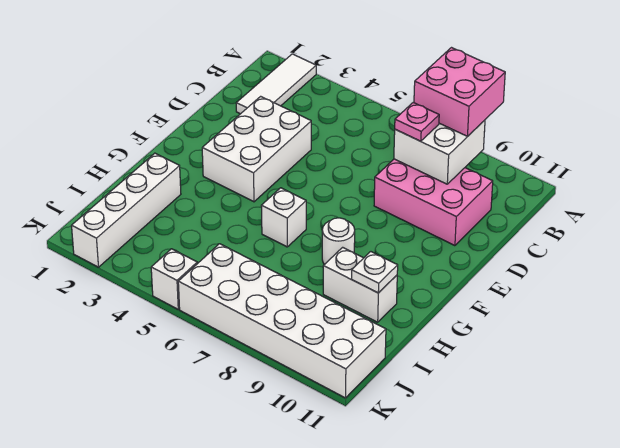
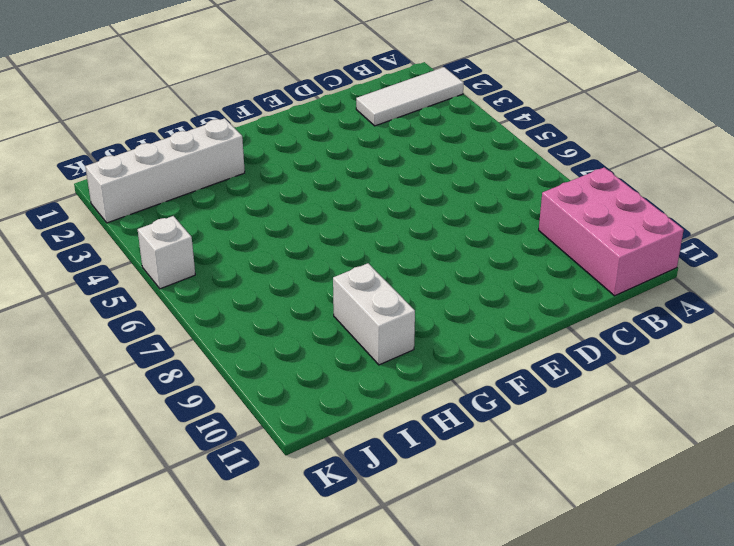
pink 2x3 brick [539,167,684,296] -> pink 2x3 brick moved to [374,159,493,246]
none -> white 2x3 brick [202,96,311,202]
none -> white 1x1 brick [261,188,306,247]
none -> white 1x1 round brick [322,218,355,264]

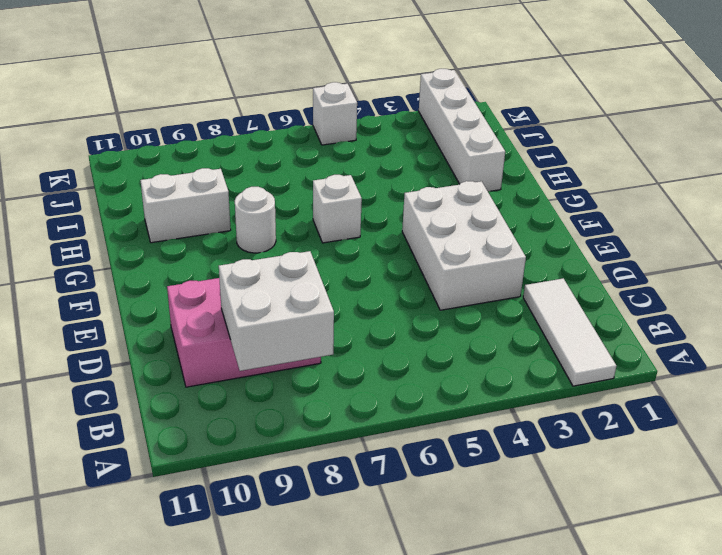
none -> white 2x6 brick [178,244,386,398]
none -> white 1x1 plate [352,252,398,293]
none -> pink 2x2 brick [414,48,505,136]

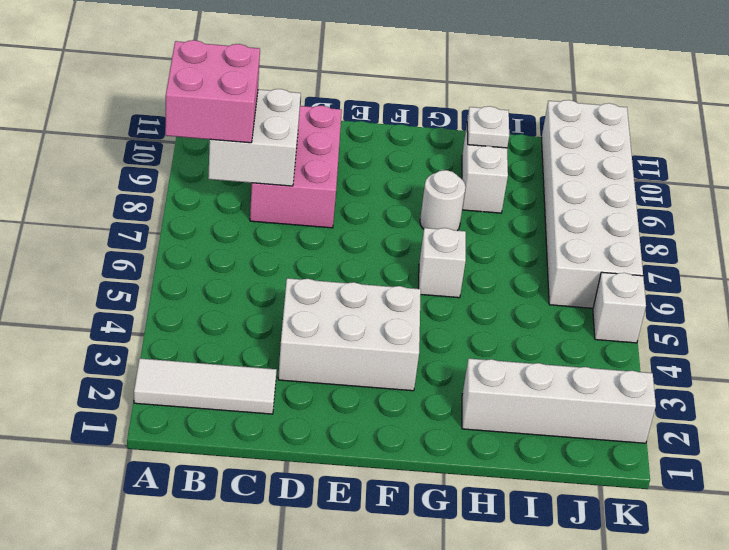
none -> pink 1x1 plate [395,103,439,141]

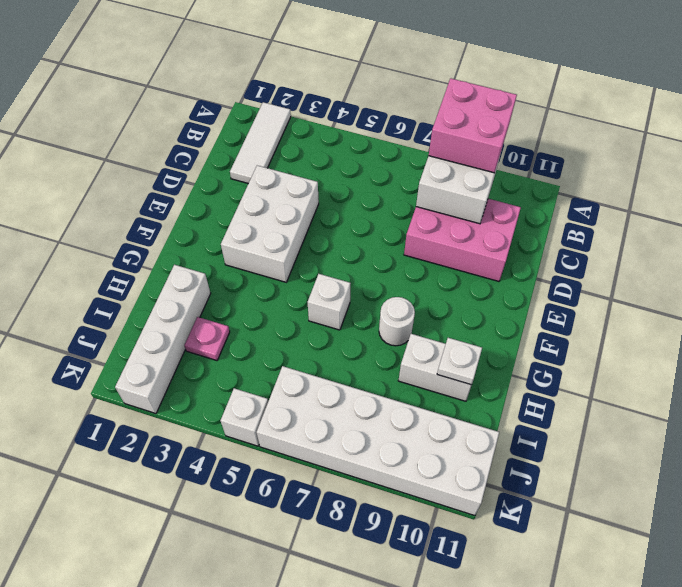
pink 1x1 plate [184,317,230,361] -> pink 1x1 plate moved to [395,103,439,141]

